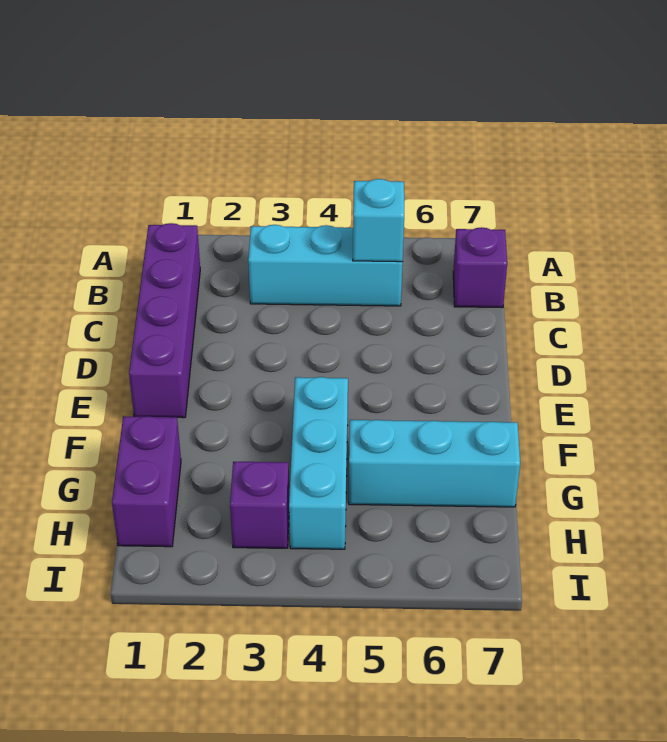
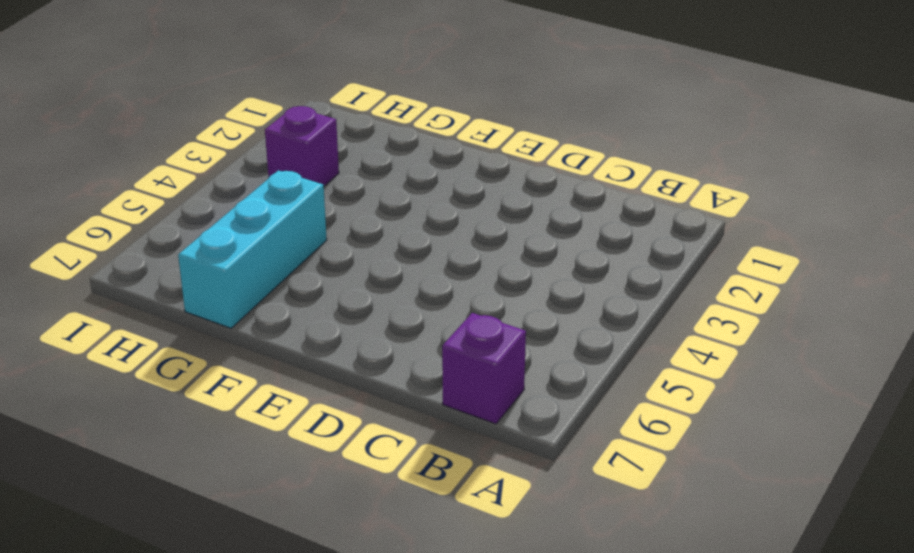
none -> purple 1x4 brick [129,223,200,418]
none -> cyan 1x3 brick [248,225,403,306]

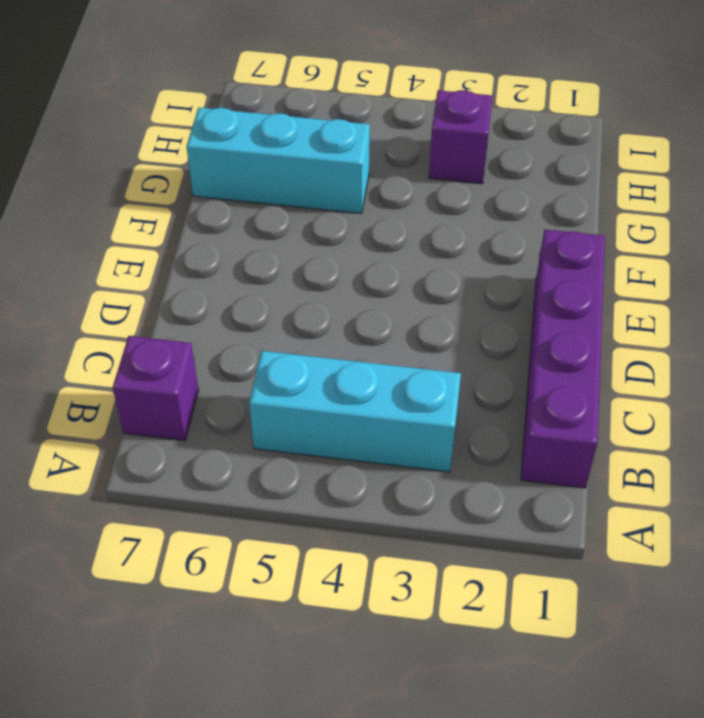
none -> cyan 1x3 brick [289,377,348,549]
none -> purple 1x2 brick [112,416,181,547]

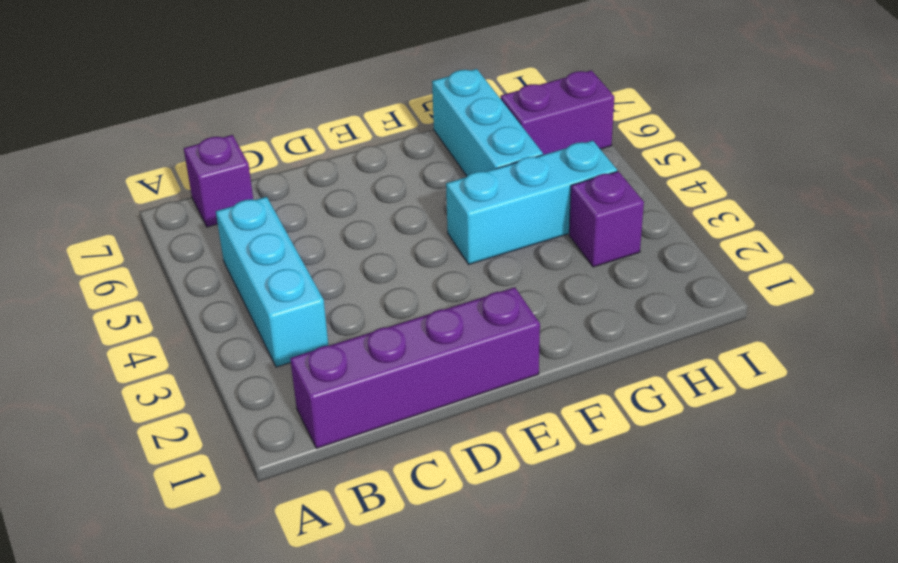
purple 1x2 brick [501,70,614,155] -> purple 1x2 brick moved to [112,416,181,547]
none -> cyan 1x1 brick [353,179,404,262]

